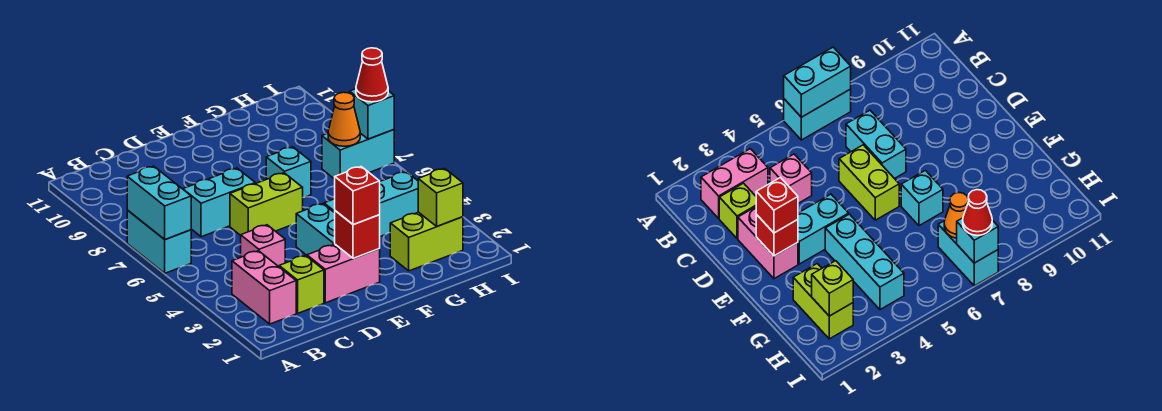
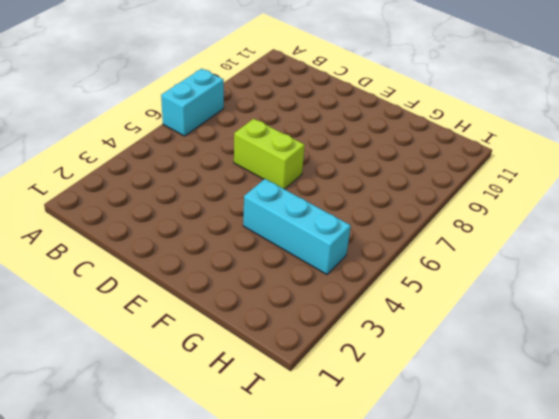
none -> pink 1x2 brick [232,251,296,324]
none -> lime 1x1 brick [279,256,324,313]
none -> pink 1x1 brick [241,225,285,267]

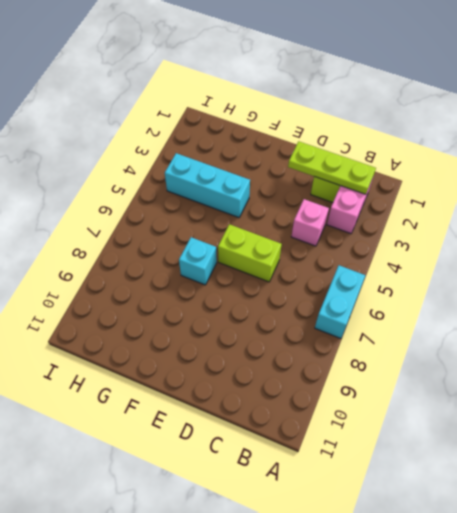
lime 1x3 plate [288,141,376,194] -> none
none -> cyan 1x2 brick [183,168,255,237]
none -> pink 1x2 brick [307,244,380,303]
none -> cyan 1x2 brick [296,204,335,255]

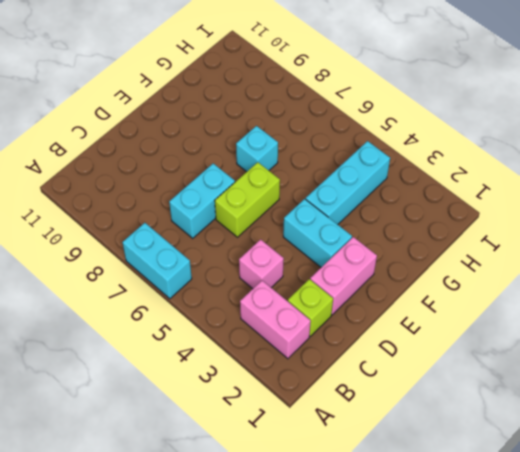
none -> lime 1x2 brick [390,212,463,271]
none -> cyan 1x2 brick [322,130,394,179]
none -> cyan 1x2 brick [127,166,191,240]

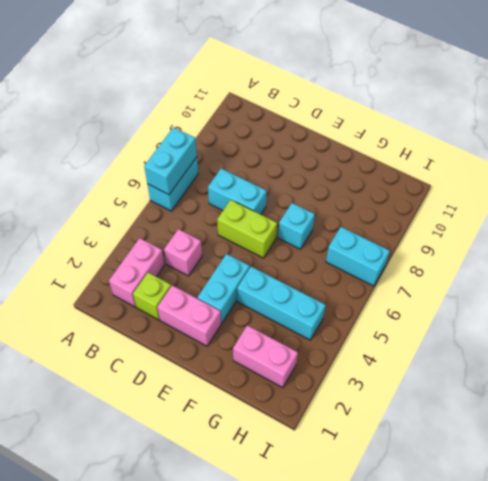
pink 1x2 brick [233,325,298,388] -> lime 1x2 brick [390,212,463,271]
none -> red 1x1 brick [335,211,380,258]
none -> lime 1x1 brick [418,168,463,226]
none -> orange 1x1 cone [328,92,360,146]

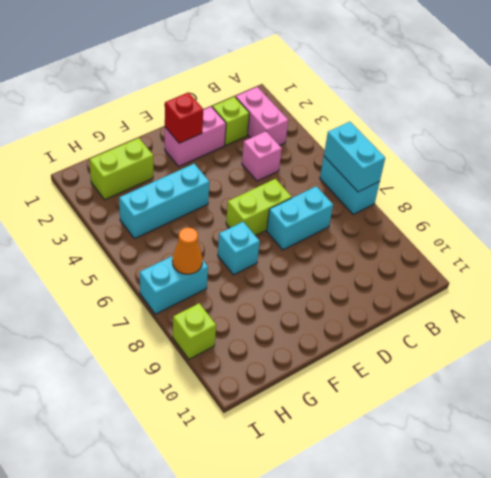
lime 1x1 brick [173,303,216,359] -> lime 1x1 brick moved to [418,168,463,226]
none -> cyan 1x2 brick [296,204,335,255]
none -> cyan 1x1 brick [350,89,394,139]
none -> red 1x1 brick [335,167,380,225]

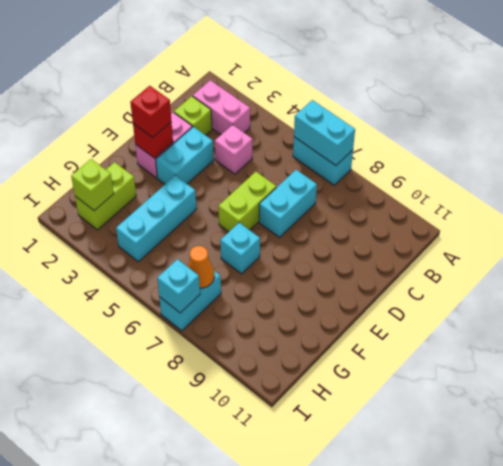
cyan 1x2 brick [156,127,214,184] -> cyan 1x2 brick turned to [296,204,335,255]
none -> red 1x1 cone [356,48,388,102]

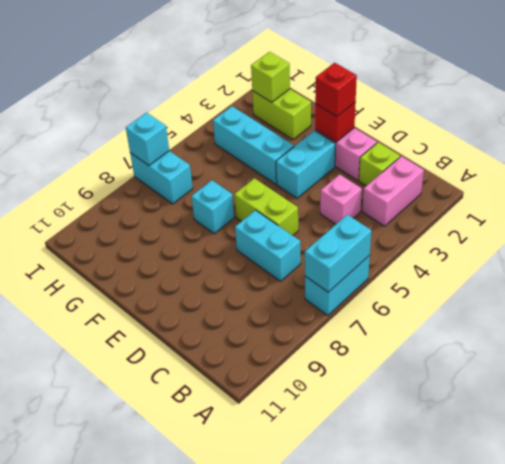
none -> orange 1x1 cone [328,92,360,146]
none -> red 1x1 cone [356,48,388,102]

